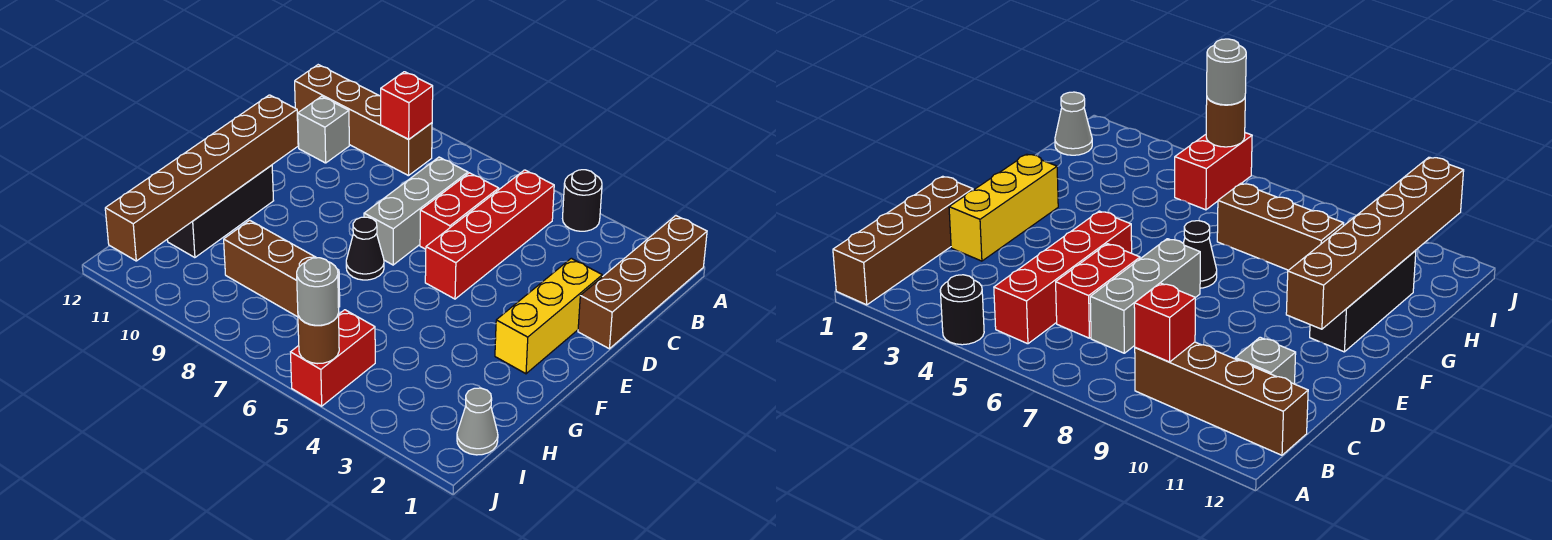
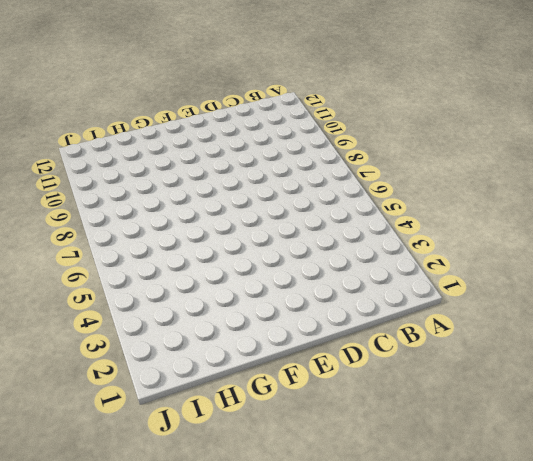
none -> brown 1x4 brick [578,216,707,349]
none -> black 1x1 round brick [563,170,602,231]
none -> red 1x4 brick [425,170,554,299]

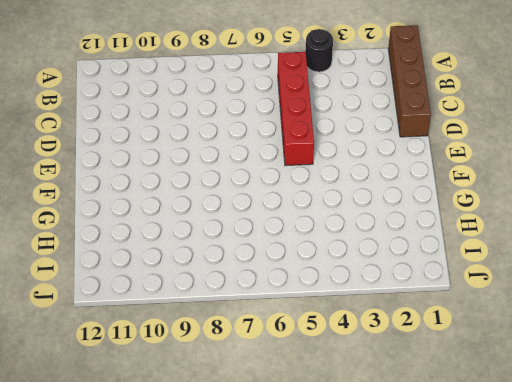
none -> brown 1x4 brick [295,65,432,176]
none -> red 1x2 brick [420,173,499,249]
none -> grey 1x3 brick [364,157,468,265]

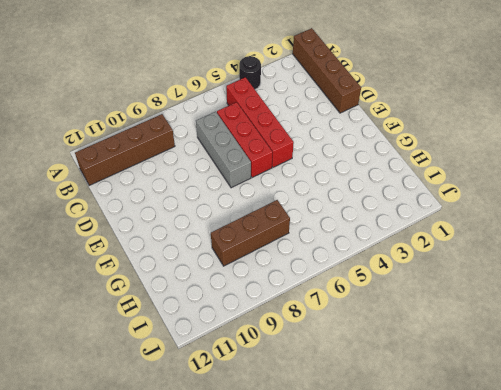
red 1x3 brick [217,102,273,178] -> red 1x2 brick [420,173,499,249]
none -> grey 1x1 brick [297,96,349,163]
none -> yellow 1x3 brick [495,258,602,374]
none -> black 1x1 cone [346,217,384,280]

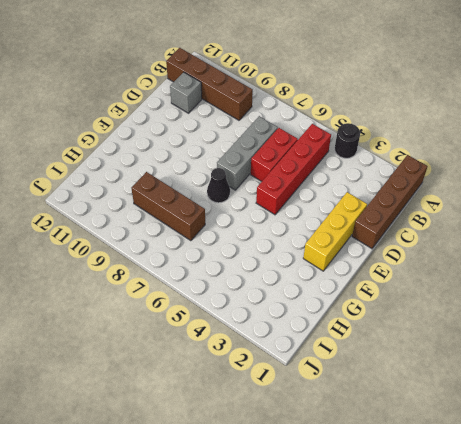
none -> black 1x3 brick [167,165,274,258]
none -> grey 1x1 cone [457,388,498,455]
none -> red 1x2 brick [291,310,375,406]

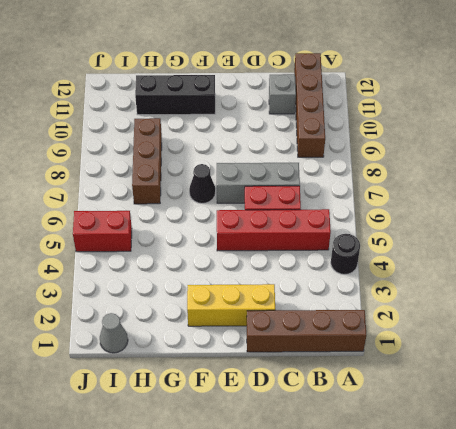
none -> red 1x1 brick [381,72,433,139]
none -> brown 1x6 brick [105,95,298,261]
none -> brown 1x1 round brick [298,314,339,364]

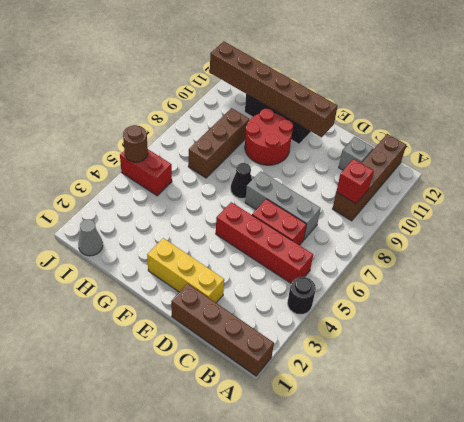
red 2x2 round brick [245,109,293,165] -> none
none -> grey 1x1 round brick [297,258,339,325]

